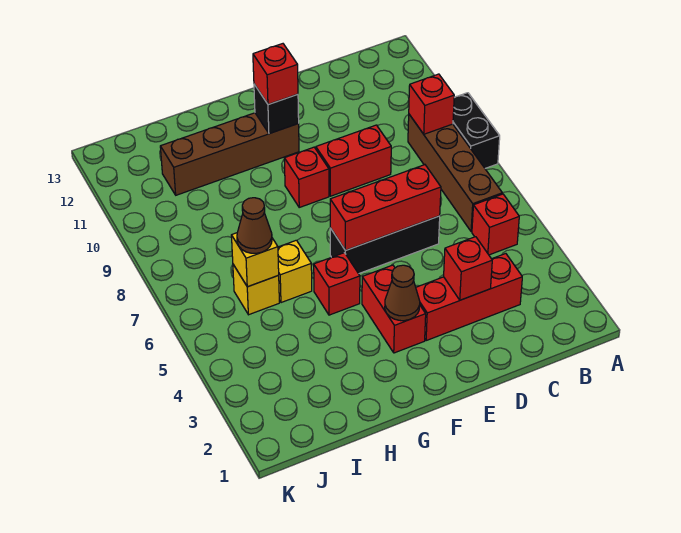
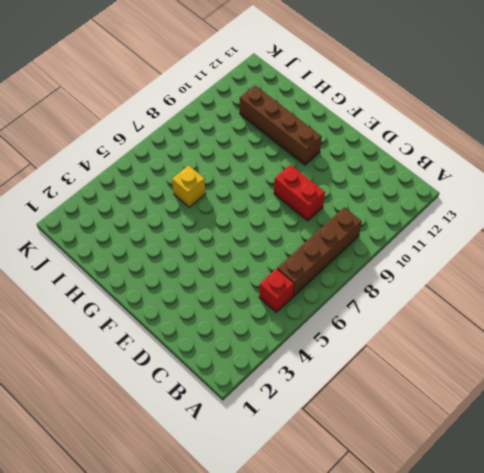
none -> black 1x2 brick [453,93,500,168]
none -> red 1x3 brick [416,254,522,341]
none -> black 1x3 brick [330,216,440,274]

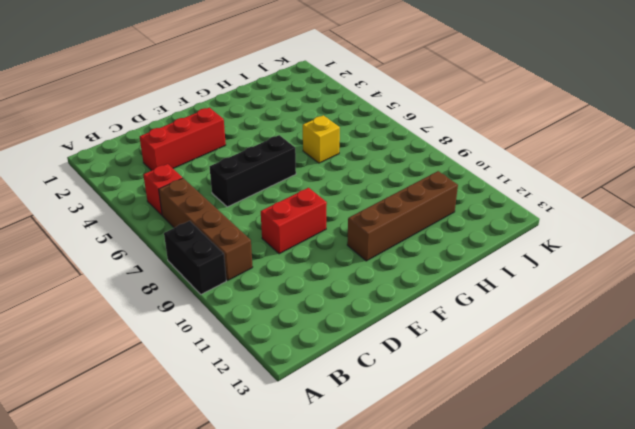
none -> red 1x2 brick [362,265,426,353]
none -> red 1x1 brick [284,147,329,207]
none -> red 1x1 brick [314,253,360,315]

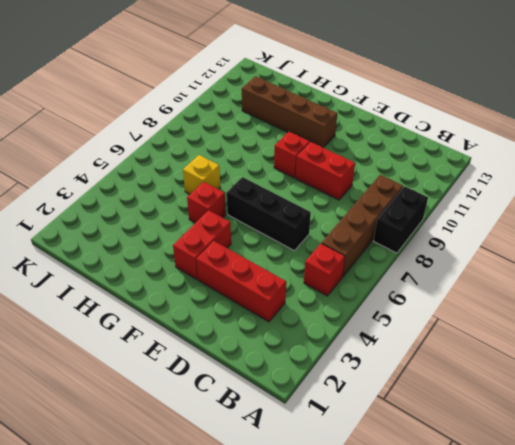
none -> yellow 1x1 brick [233,265,279,315]
none -> red 1x1 brick [409,74,454,134]
none -> red 1x1 brick [444,237,492,300]

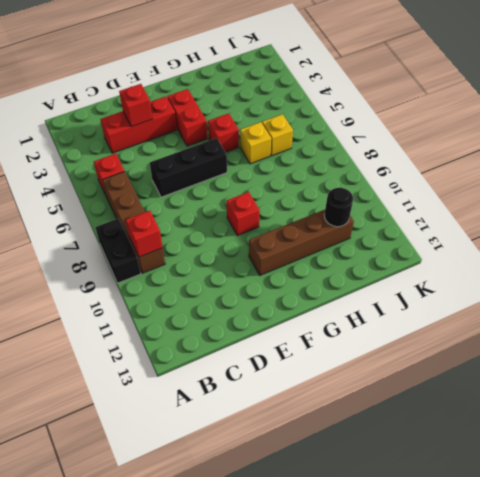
black 1x1 round brick [324,187,353,227] -> none
none -> red 1x2 brick [316,125,391,196]
none -> red 1x3 brick [330,165,441,250]
none -> brown 1x1 cone [385,265,420,321]

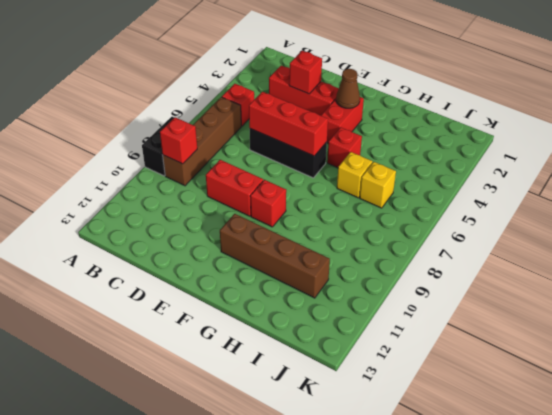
none -> black 1x1 brick [254,84,299,134]
none -> yellow 1x1 brick [231,233,279,287]
none -> red 1x1 brick [253,44,298,104]

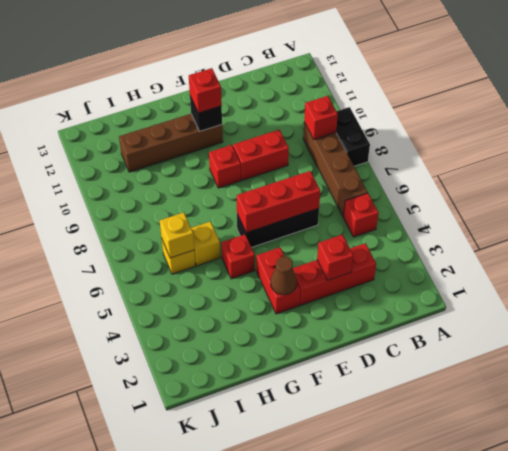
none -> brown 1x1 cone [237,198,272,253]

